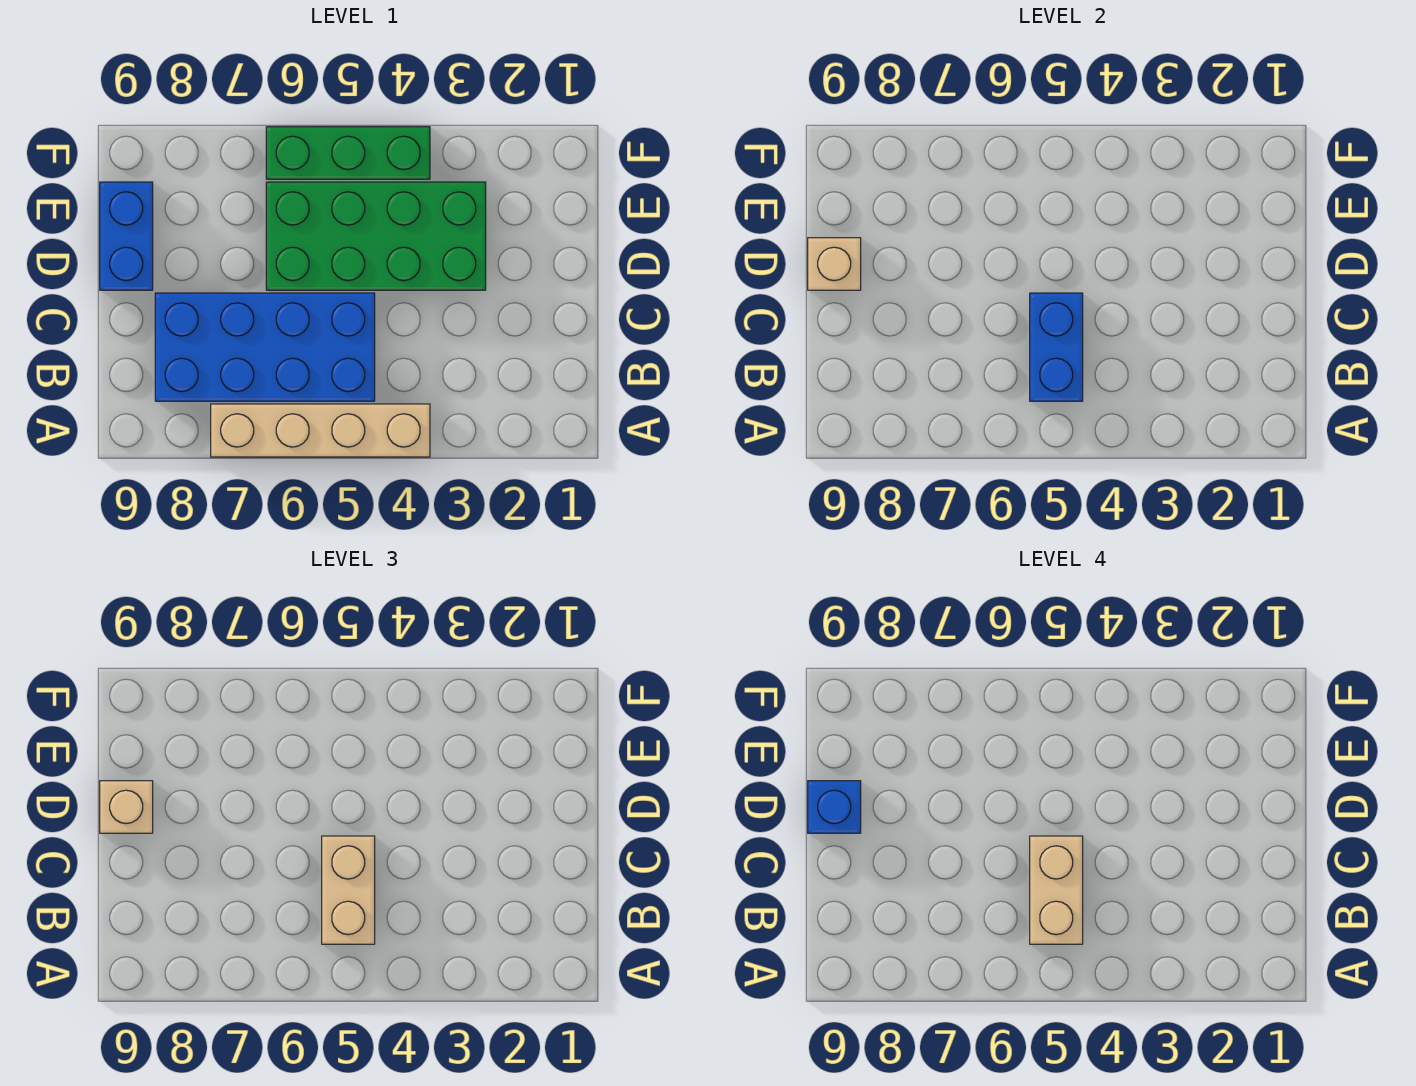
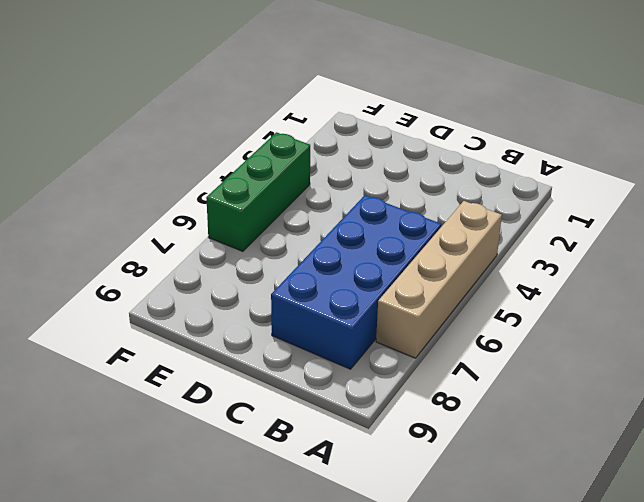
none -> green 2x4 brick [266,182,486,290]
none -> blue 1x2 brick [100,182,153,290]

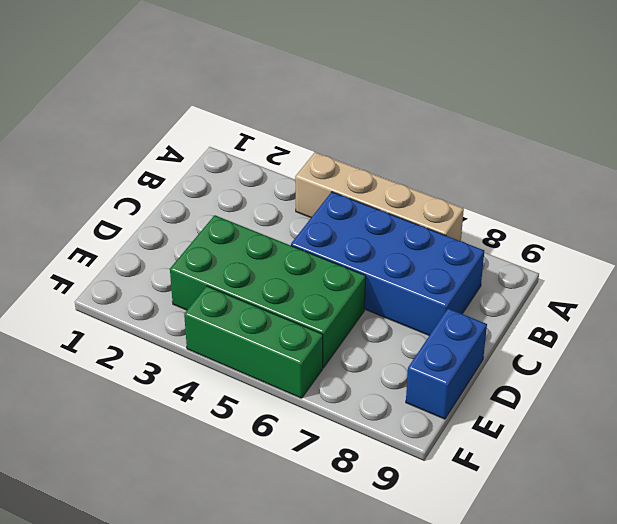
none -> blue 1x2 brick [1030,293,1083,401]
none -> tan 1x1 brick [808,238,861,290]

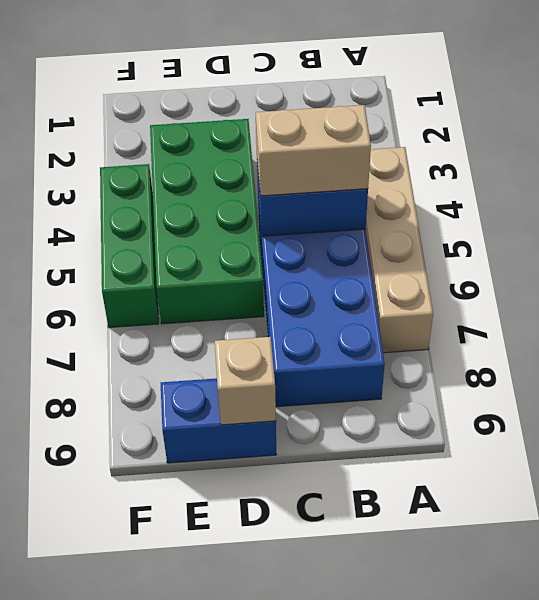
none -> tan 1x1 brick [100,781,153,833]
none -> tan 1x2 brick [1030,836,1083,944]

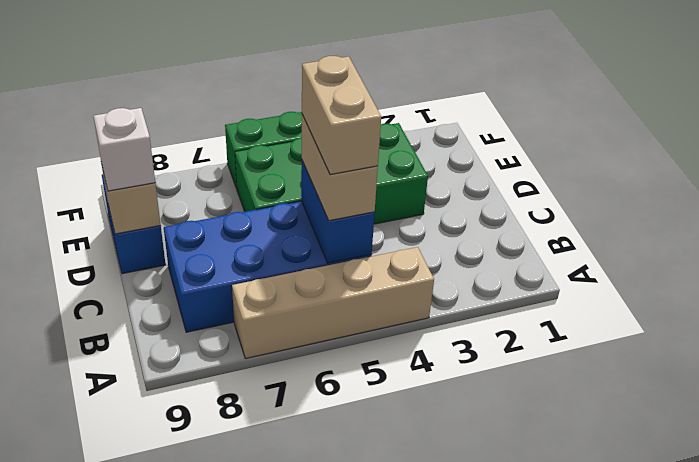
white 1x1 brick [93,108,155,191] -> tan 1x1 brick [100,781,153,833]
none -> blue 1x1 brick [808,781,861,833]

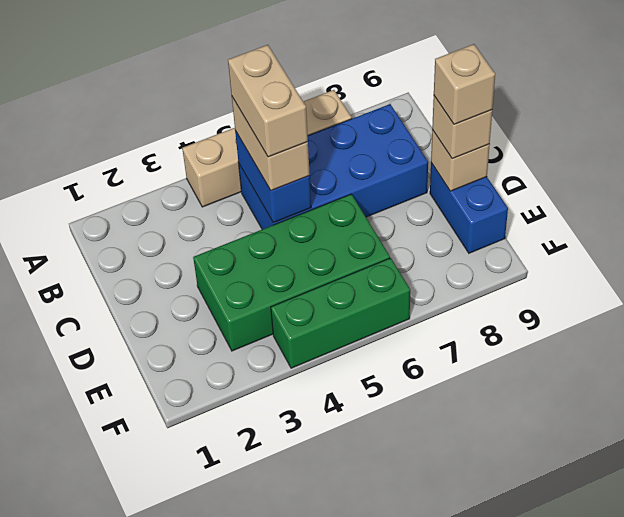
tan 1x1 brick [434,44,495,124] -> blue 1x1 brick [808,781,861,833]

